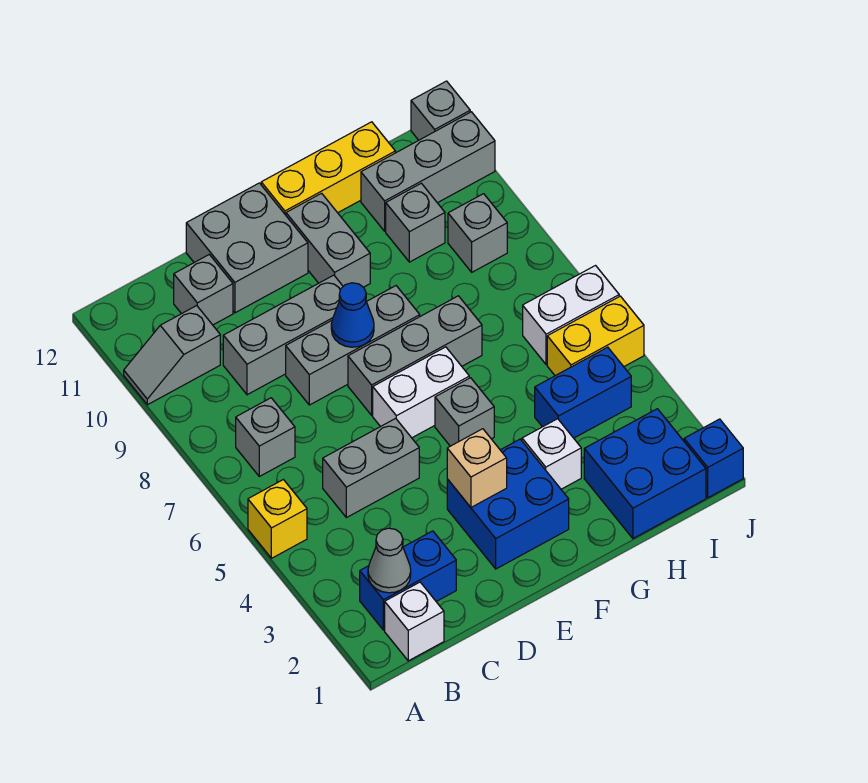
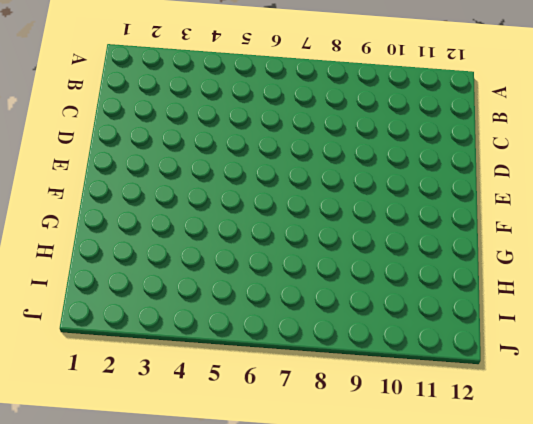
none -> yellow 1x1 brick [248,480,307,558]
none -> grey 1x2 slope [124,306,220,405]
none -> white 1x1 brick [385,582,444,661]

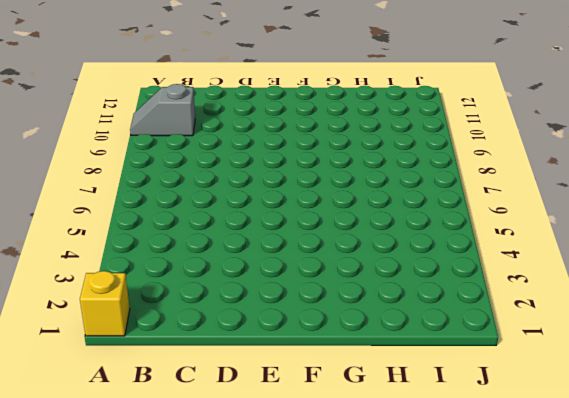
yellow 1x1 brick [80,271,130,336] -> yellow 1x1 brick moved to [248,480,307,558]
none -> white 1x1 brick [385,582,444,661]
none -> blue 1x2 brick [360,531,456,630]
none -> grey 1x1 brick [236,398,295,476]

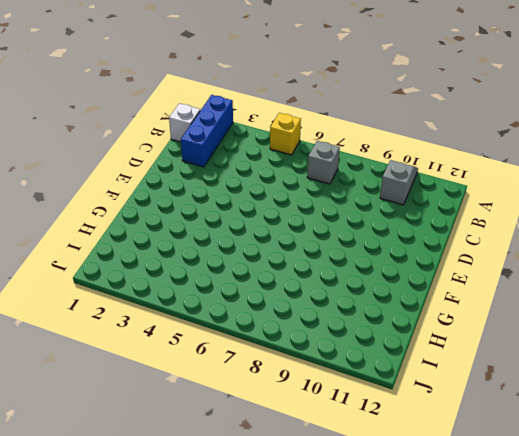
blue 1x3 brick [181,95,233,167] -> blue 1x2 brick [360,531,456,630]
none -> grey 1x2 brick [323,418,419,518]
none -> grey 1x3 brick [223,275,343,395]
none -> grey 1x1 brick [174,255,233,325]

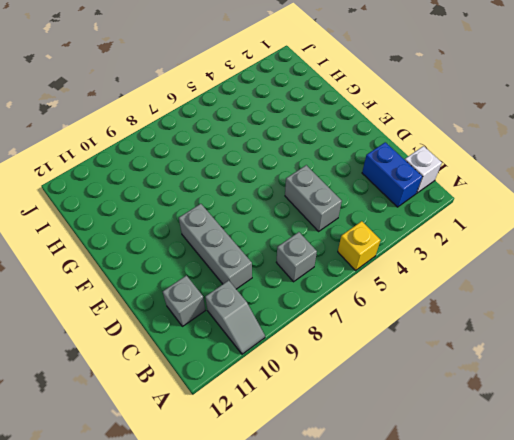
none -> grey 1x3 brick [286,286,420,405]
none -> grey 2x2 brick [186,183,308,313]
none -> blue 2x2 brick [447,439,569,569]

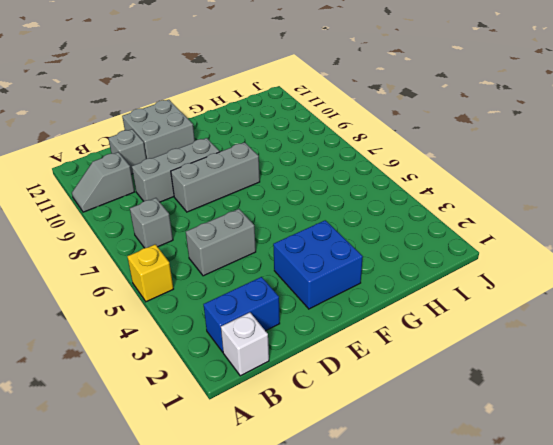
none -> white 1x2 brick [373,347,469,438]
none -> grey 1x3 brick [348,296,482,415]
none -> grey 1x1 brick [435,378,494,446]

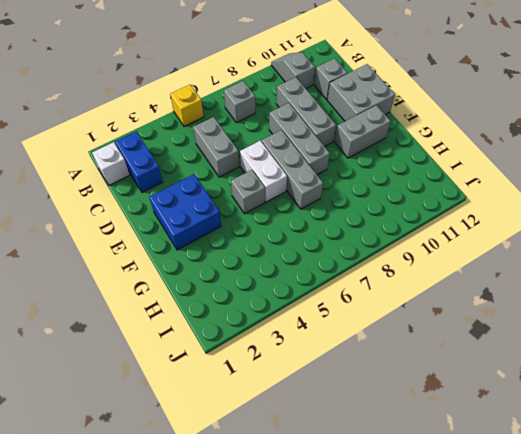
none -> yellow 1x3 brick [261,122,395,215]
none -> white 1x1 brick [522,419,581,489]
none -> blue 2x2 brick [584,409,706,538]

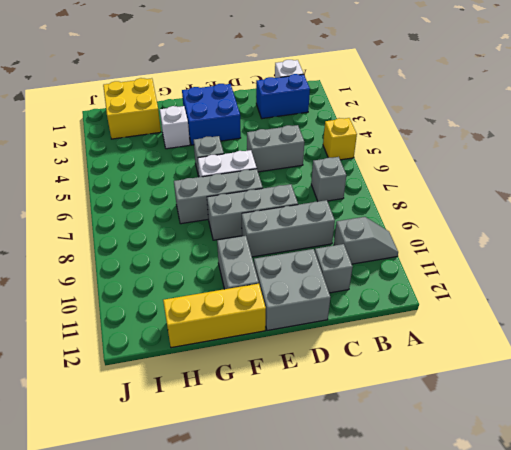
yellow 2x2 brick [103,78,161,139] -> blue 2x2 brick [584,409,706,538]
none -> blue 1x2 brick [535,347,631,438]
none -> grey 1x1 brick [386,183,445,262]
none -> grey 1x3 brick [361,112,495,231]

